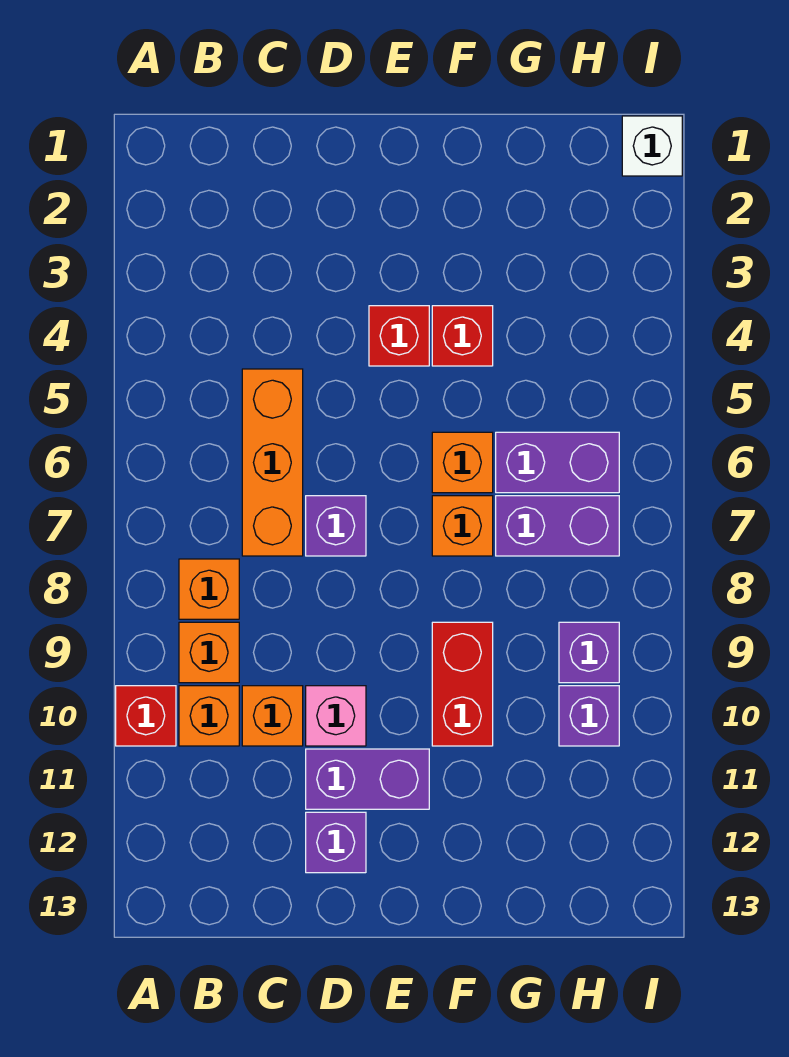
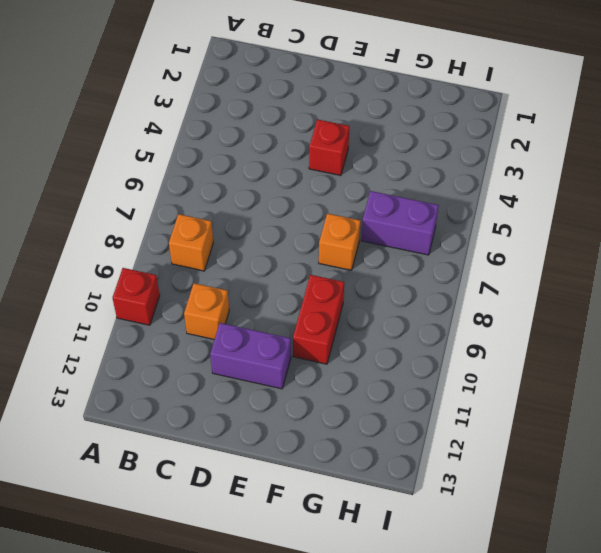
none -> orange 1x1 brick [179,622,239,683]
none -> orange 1x1 brick [179,686,239,746]
none -> orange 1x3 brick [242,369,303,556]

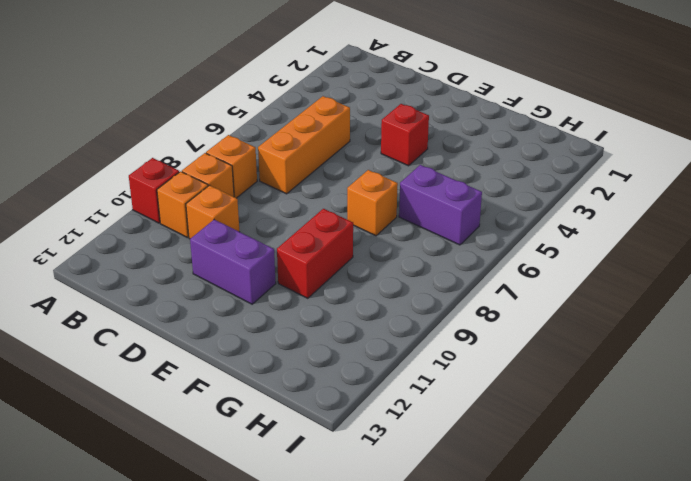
none -> purple 1x1 brick [306,496,366,556]
none -> pink 1x1 brick [306,686,366,746]
none -> purple 1x1 brick [306,812,366,873]

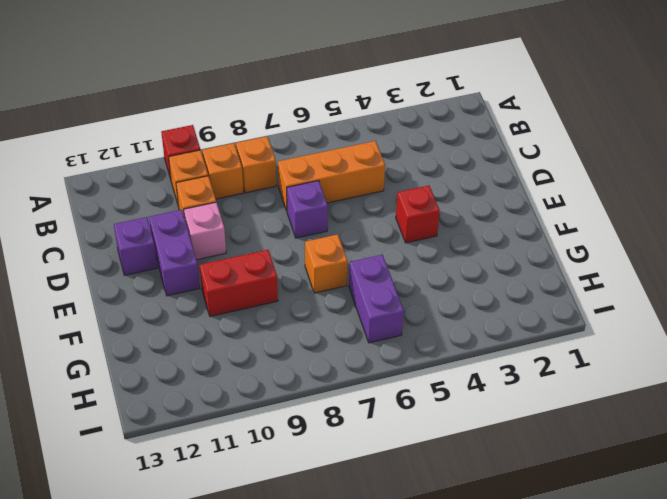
none -> red 1x1 brick [432,306,493,366]
none -> orange 1x1 brick [432,432,493,493]
none -> purple 1x2 brick [496,496,619,556]

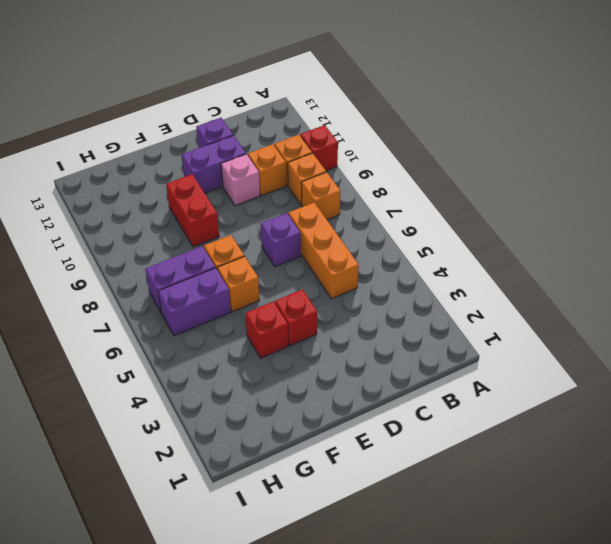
none -> purple 1x1 brick [559,622,619,683]
none -> purple 1x1 brick [559,686,619,746]
none -> white 1x1 brick [622,116,682,176]

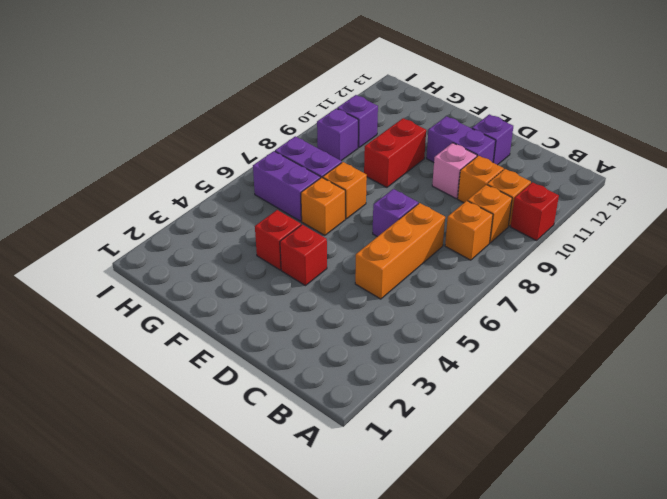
none -> white 1x1 brick [622,116,682,176]

